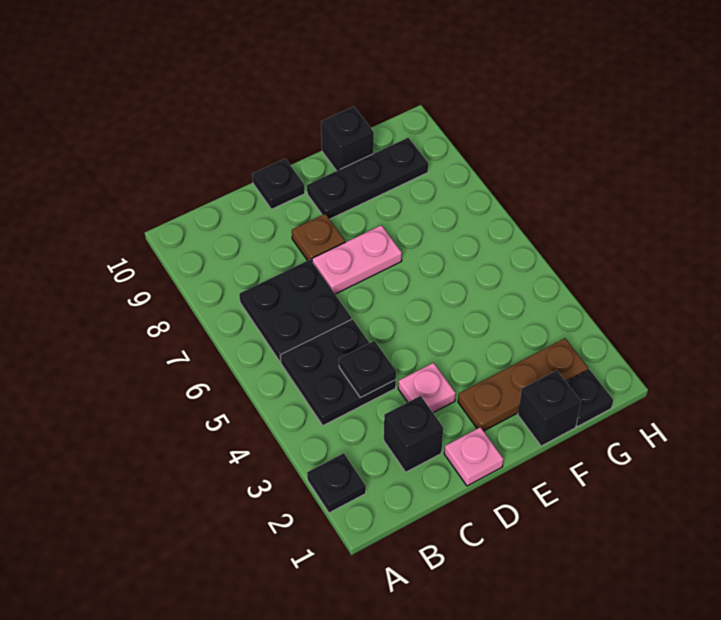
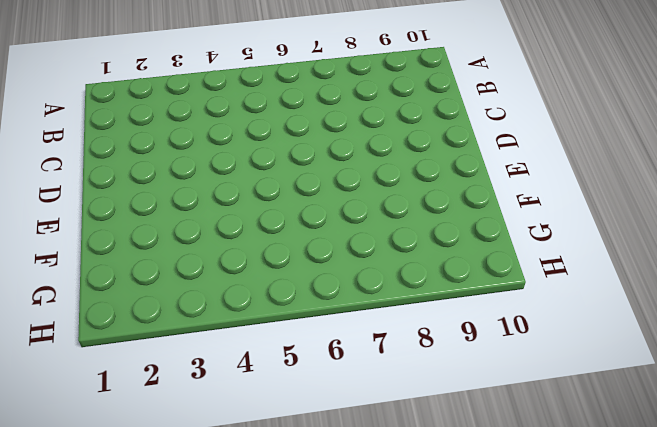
none -> black 1x1 plate [307,453,366,513]
none -> black 2x2 plate [280,319,396,425]
none -> black 2x2 plate [239,260,352,362]

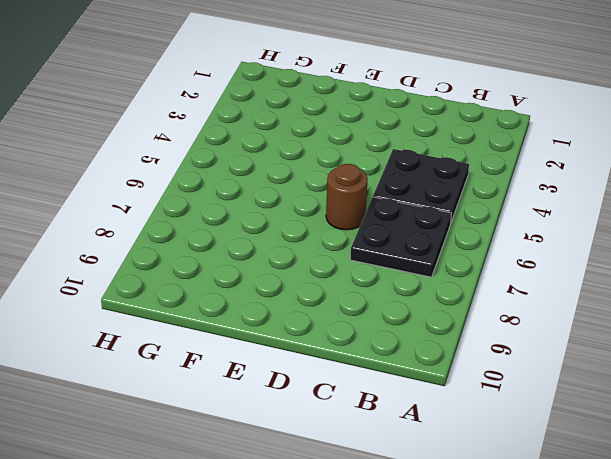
brown 1x1 round brick [326,164,368,230] -> none
none -> black 1x1 plate [307,453,366,513]
none -> black 1x1 brick [384,396,443,472]
none -> pink 1x1 plate [444,427,504,486]

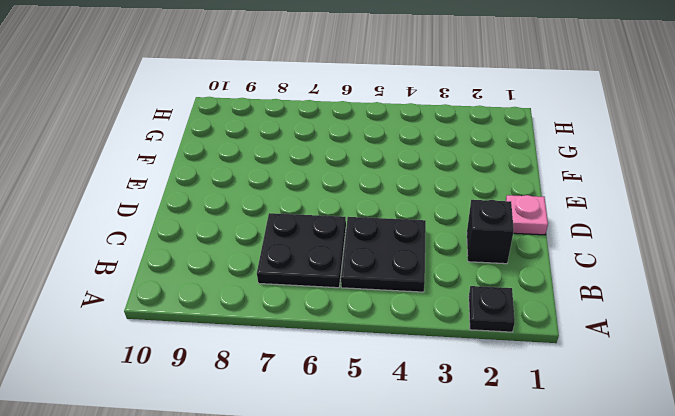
none -> pink 1x1 plate [398,363,456,413]
none -> pink 1x2 plate [312,225,402,294]
none -> brown 1x1 plate [292,214,345,261]

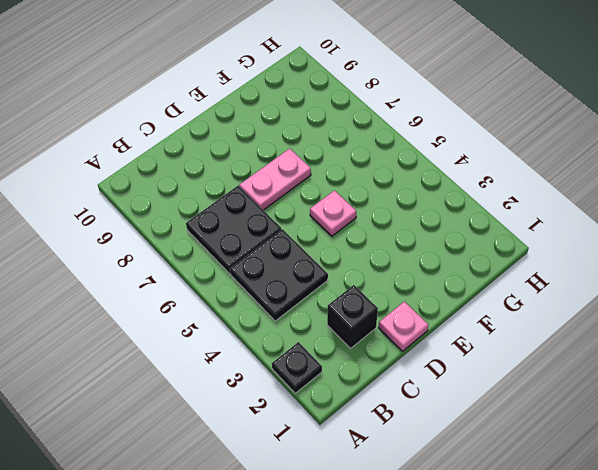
pink 1x1 plate [310,190,356,236] -> pink 1x1 plate moved to [398,363,456,413]
none -> brown 1x1 plate [292,214,345,261]
none -> black 1x1 plate [252,159,305,209]
none -> brown 1x3 plate [458,338,588,431]

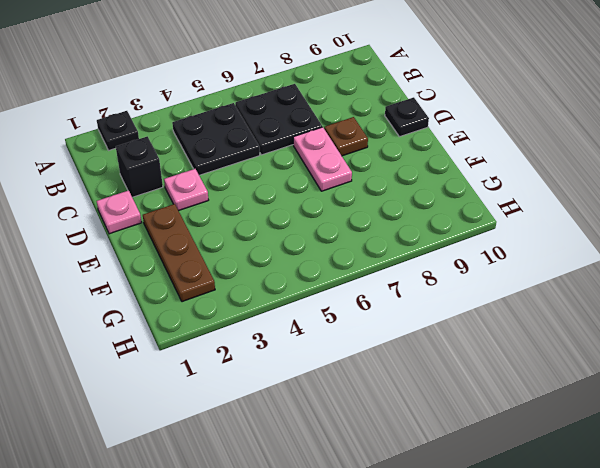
none -> black 1x3 plate [307,138,428,219]
none -> black 1x1 brick [518,370,581,446]
none -> black 1x1 brick [321,107,374,171]

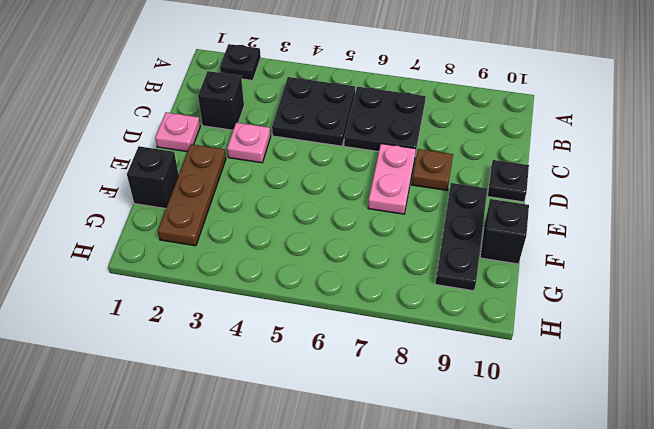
none -> black 1x1 plate [567,370,613,427]
none -> black 1x1 plate [339,341,396,398]

